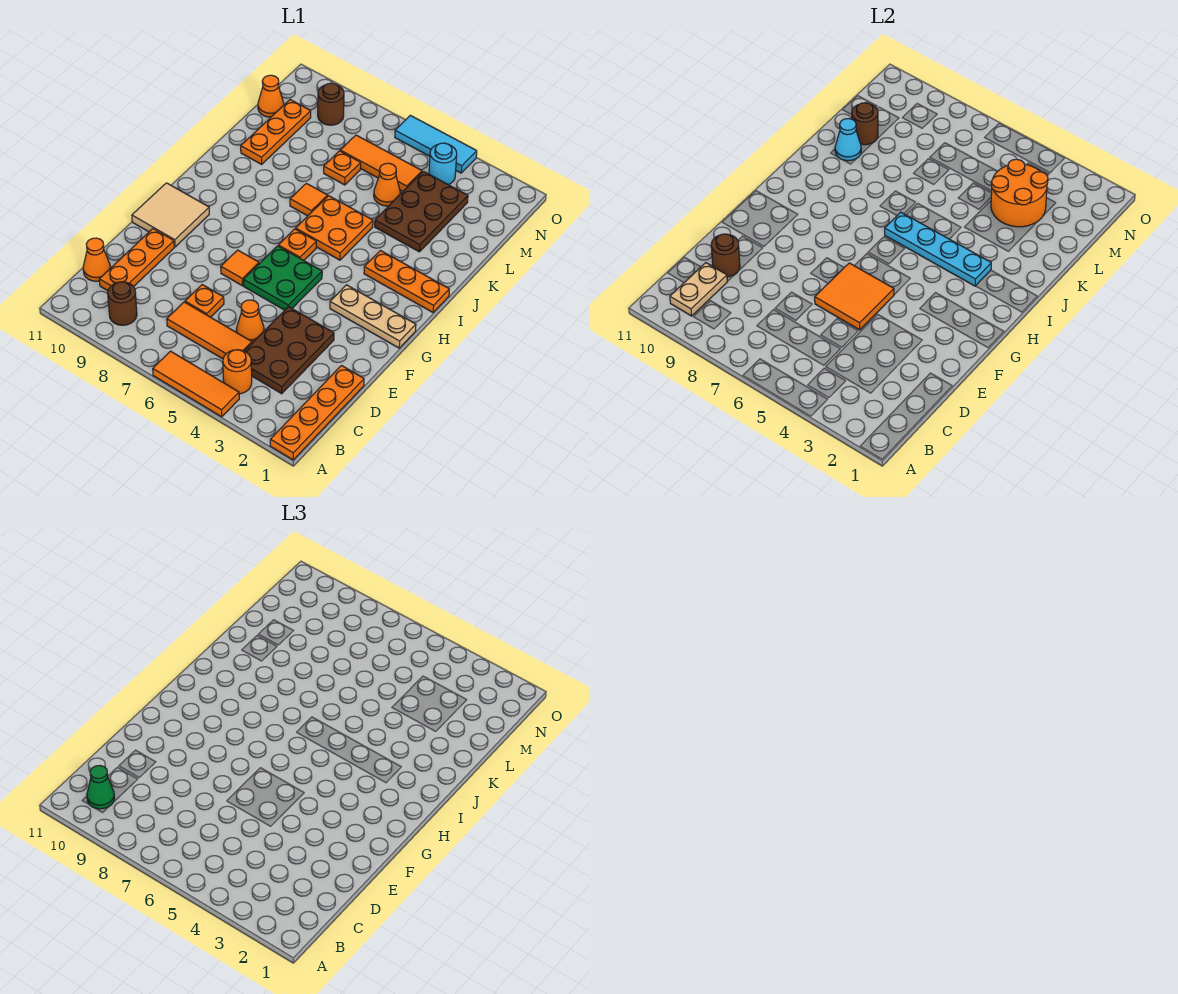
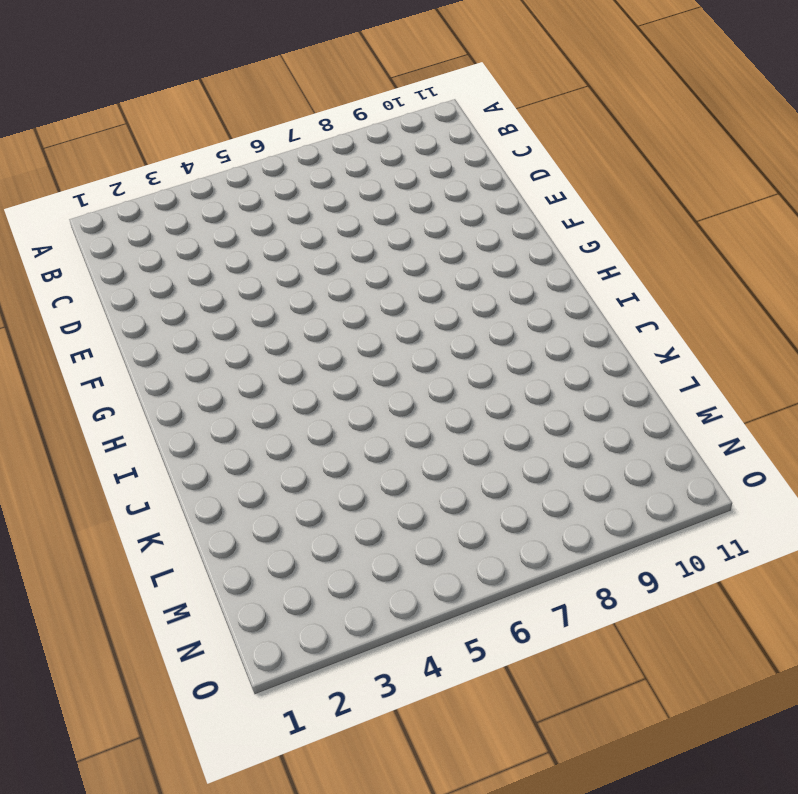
none -> orange 1x4 plate [270,366,364,460]
none -> orange 1x3 tile [153,351,239,417]
none -> orange 1x1 round brick [223,350,252,394]
none -> brown 1x1 round brick [108,282,137,325]

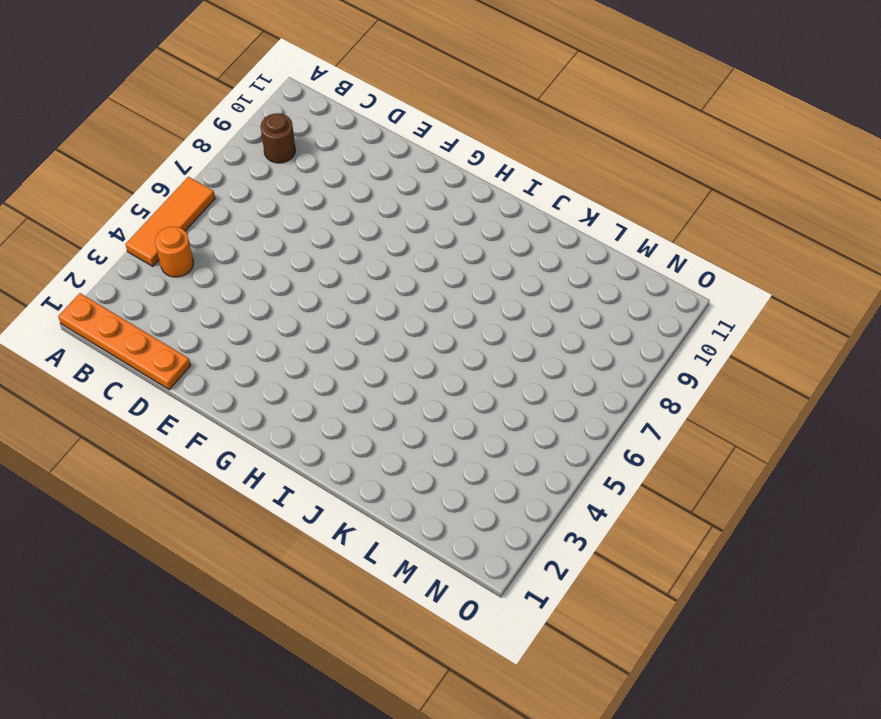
none -> brown 2x3 plate [245,307,334,394]
none -> orange 1x3 tile [167,302,252,359]
none -> orange 1x3 plate [99,229,174,291]
none -> orange 1x1 cone [83,238,110,281]

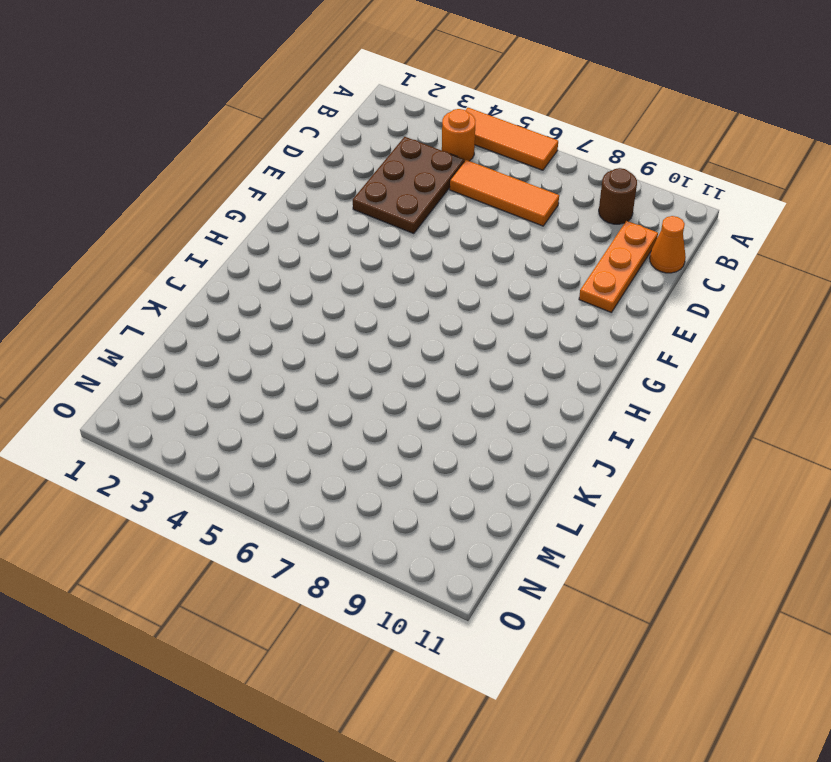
none -> orange 1x4 plate [270,366,364,460]
none -> orange 1x1 cone [236,300,264,343]
none -> orange 1x1 plate [185,285,224,317]
none -> green 2x2 plate [243,246,322,310]

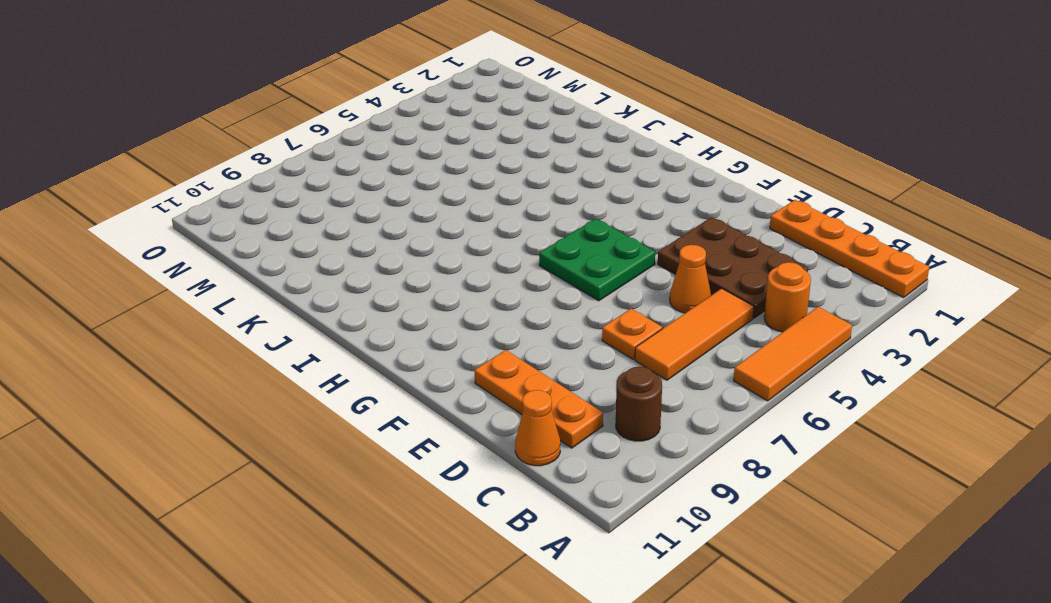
none -> orange 1x1 tile [221,250,259,286]
none -> tan 2x2 tile [132,183,209,247]
none -> tan 1x3 plate [330,285,416,348]
none -> orange 1x1 plate [278,229,316,260]

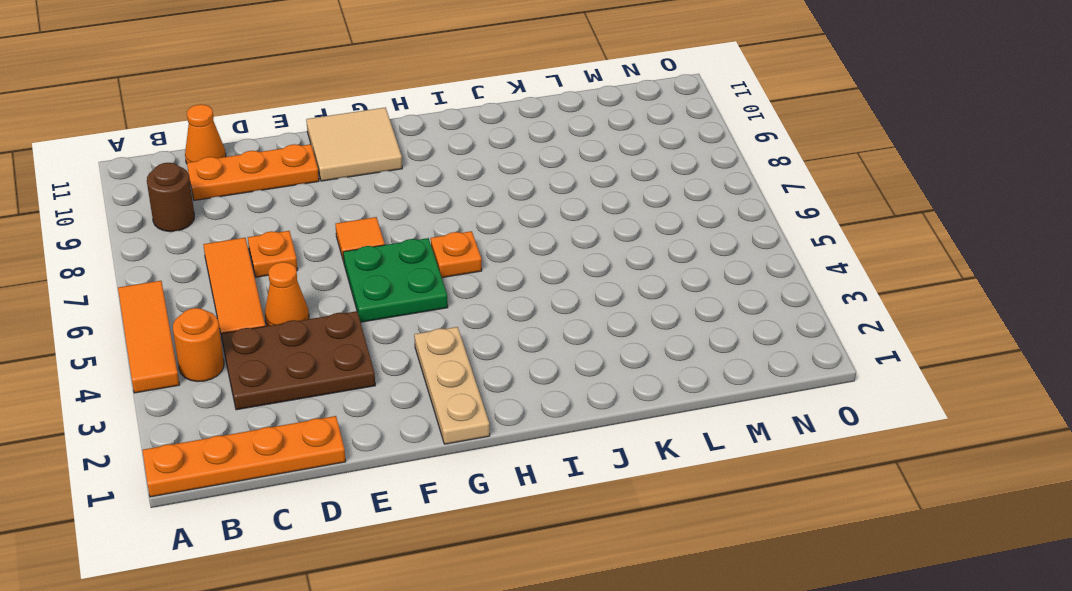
none -> orange 1x3 plate [364,251,449,312]
none -> orange 2x2 plate [296,196,373,260]
none -> orange 1x1 tile [290,183,328,216]
none -> brown 2x3 plate [375,171,468,252]

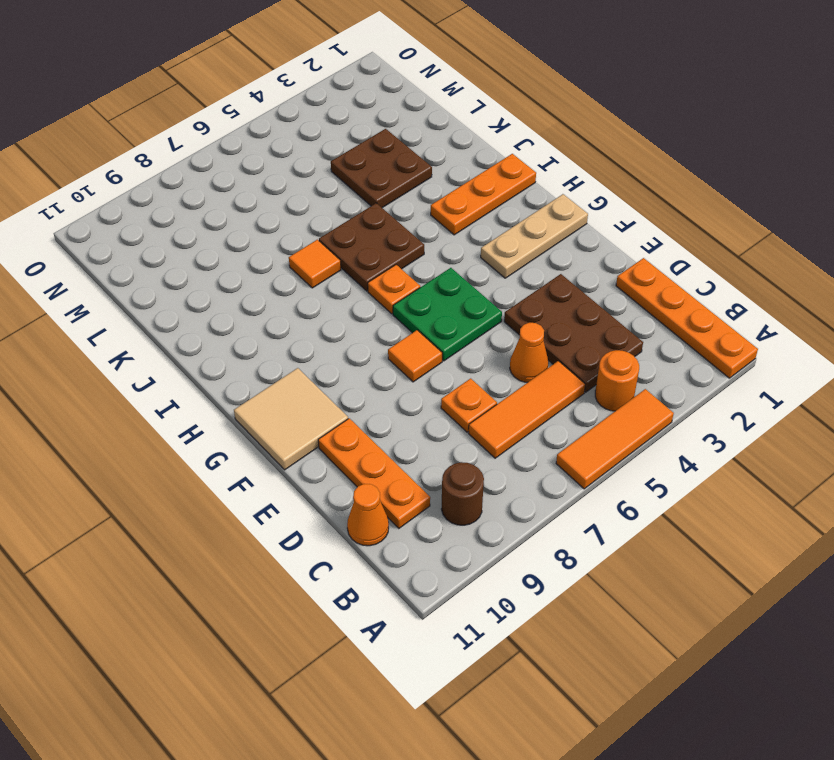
brown 2x2 plate [319,203,424,291] -> orange 2x2 plate [296,196,373,260]
brown 2x2 plate [331,129,432,208] -> brown 2x3 plate [375,171,468,252]
none -> orange 1x3 plate [241,100,311,164]
none -> orange 1x1 cone [374,163,400,206]
none -> orange 1x1 plate [324,151,361,185]
none -> orange 1x3 tile [340,135,422,191]

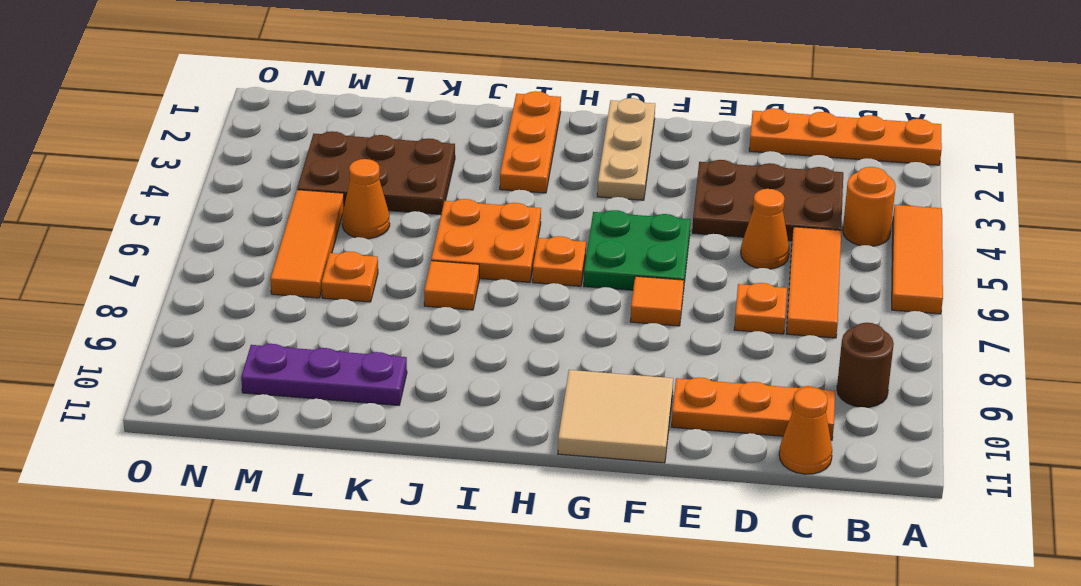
purple 1x3 plate [241,344,407,405] -> orange 1x3 plate [241,100,311,164]
none -> orange 1x1 cone [258,75,284,117]
none -> cyan 1x1 round brick [429,143,457,184]
none -> brown 1x1 round brick [318,83,344,125]
none -> cyan 1x3 tile [395,115,477,173]

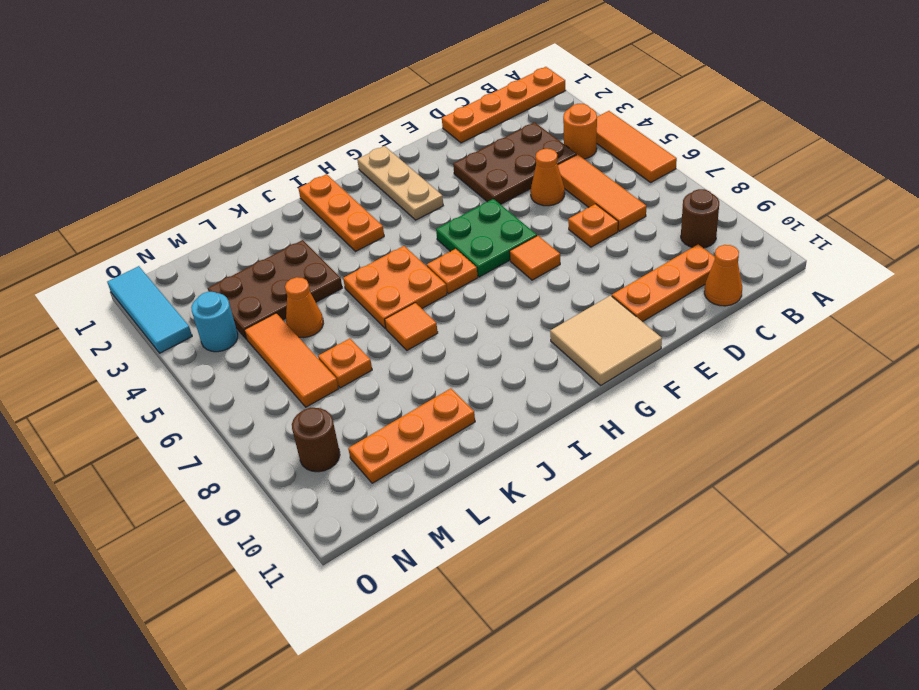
cyan 1x3 tile [107,266,192,353] -> cyan 1x3 tile moved to [395,115,477,173]
none -> orange 1x1 cone [258,75,284,117]
none -> tan 1x2 plate [670,263,727,316]
none -> brown 1x1 round brick [711,234,740,277]
none -> orange 2x2 tile [815,263,894,330]

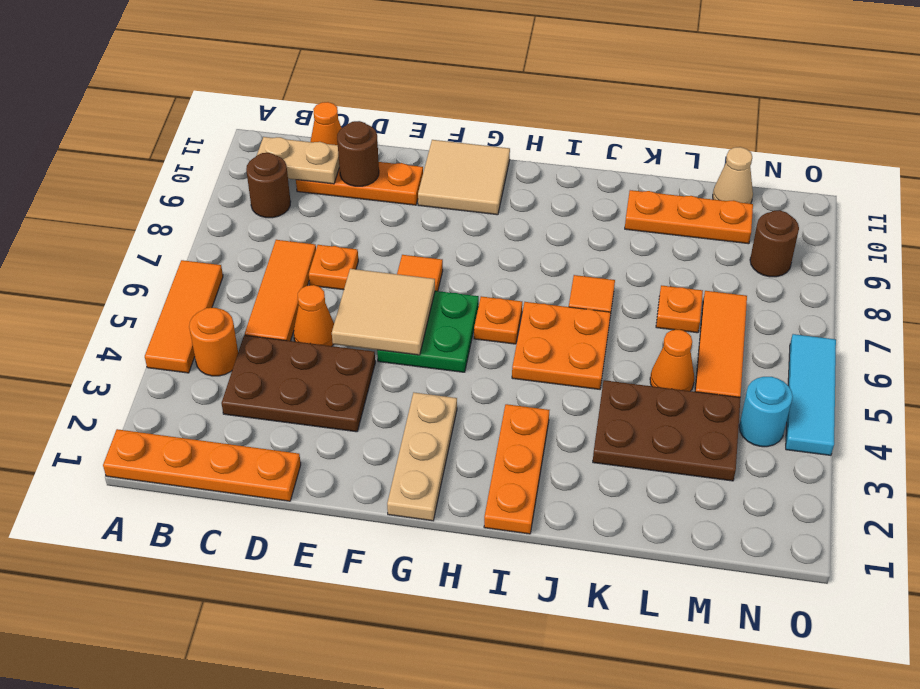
tan 2x2 tile [332,269,435,355] -> orange 2x2 tile [815,263,894,330]
tan 1x1 cone [713,147,753,204] -> orange 1x1 cone [258,75,284,117]
none -> cyan 1x4 plate [885,212,991,286]
none -> cyan 1x1 cone [835,119,861,161]
none -> orange 2x2 round brick [991,159,1048,227]
none -> brown 1x1 round brick [852,103,878,145]

